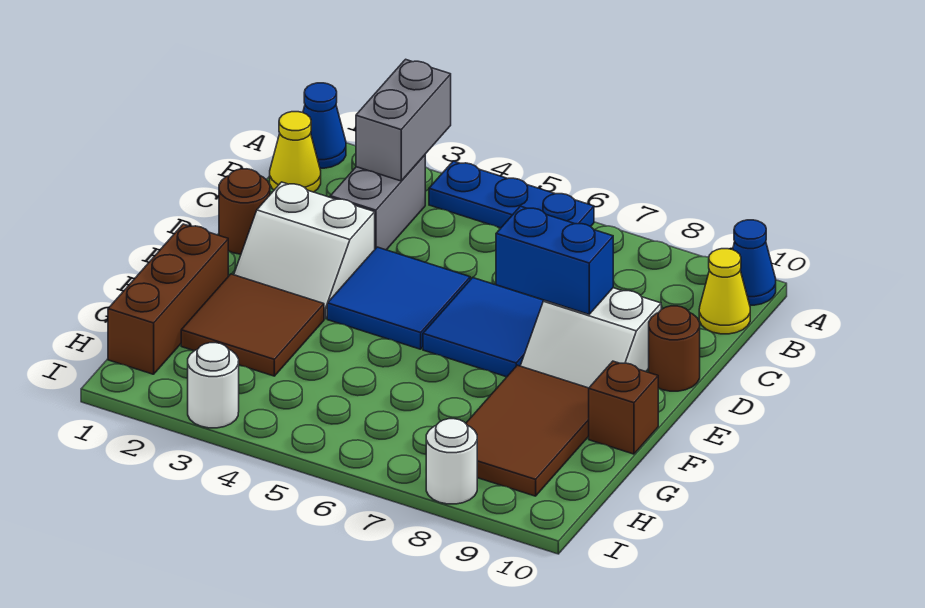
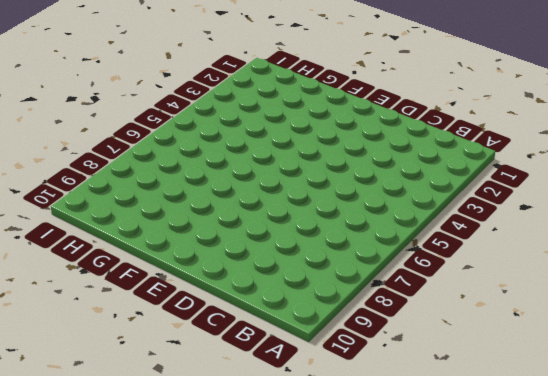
none -> blue 1x1 cone [303,83,346,168]
none -> blue 1x3 plate [429,161,594,228]
none -> blue 1x1 cone [733,220,776,305]

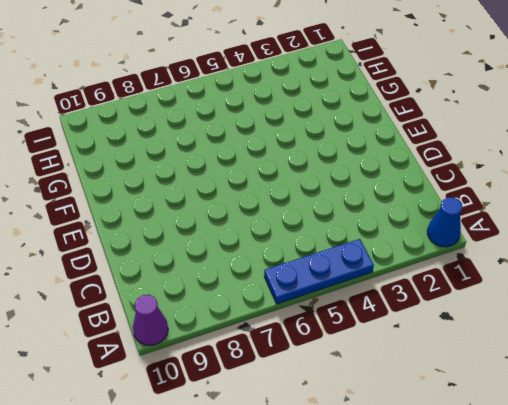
purple 1x1 cone [133,295,168,345] -> blue 1x1 cone [733,220,776,305]
none -> yellow 1x1 cone [270,112,321,192]
none -> grey 1x2 brick [330,155,425,250]
none -> yellow 1x1 cone [699,249,750,334]

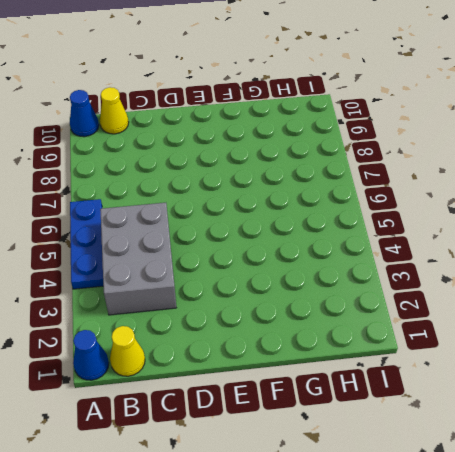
grey 2x3 brick [100,203,176,315] -> grey 1x2 brick [330,155,425,250]
none -> brown 1x1 round brick [219,169,270,254]
none -> white 2x2 slope [234,182,375,319]
none -> blue 2x2 tile [327,247,470,349]

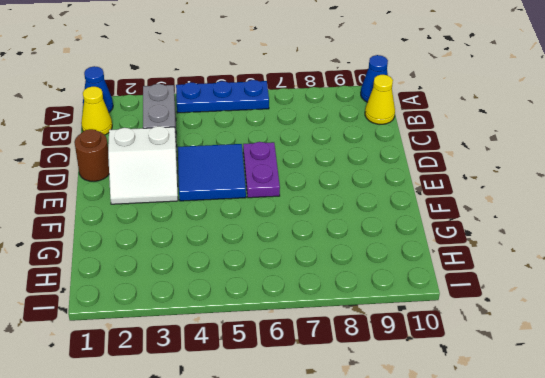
purple 1x2 plate [243,142,280,198] -> blue 2x2 tile [423,278,544,377]
none -> white 2x2 slope [520,288,661,388]
none -> brown 1x1 round brick [649,306,700,391]
none -> brown 1x3 brick [108,224,228,374]

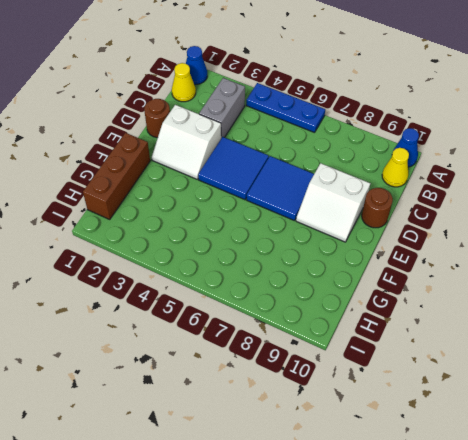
none -> brown 2x2 tile [181,274,324,376]
none -> brown 2x3 tile [466,365,589,496]
none -> brown 1x1 brick [589,361,658,454]

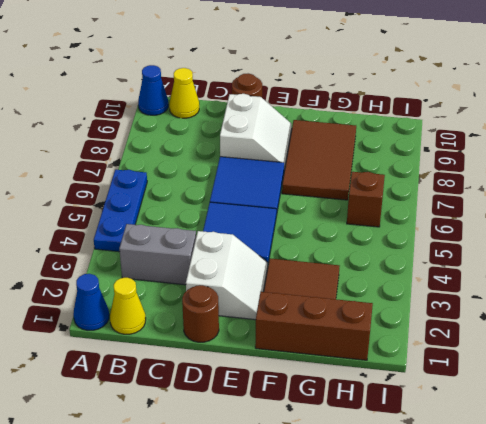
brown 2x3 tile [282,120,356,200] -> brown 2x3 tile turned to [466,365,589,496]
brown 1x1 brick [347,172,385,227] -> brown 1x1 brick moved to [589,361,658,454]
none -> white 1x1 round brick [188,343,239,428]
none -> white 1x1 round brick [426,419,477,504]
none -> grey 1x2 brick [356,59,451,181]

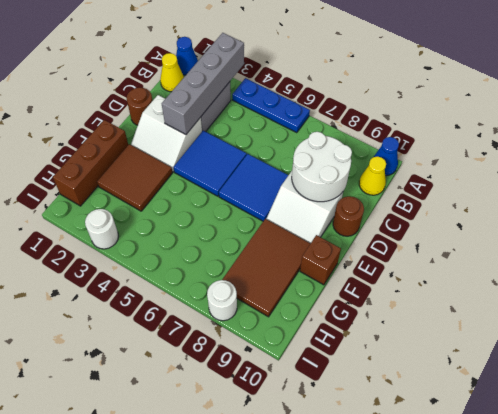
grey 1x4 brick [162,33,244,134] -> grey 1x2 brick [356,59,451,181]
white 2x2 round brick [292,132,352,202] -> blue 1x2 brick [496,206,613,314]

